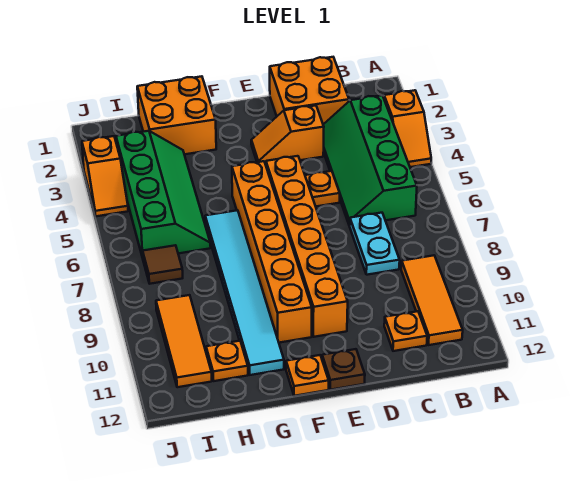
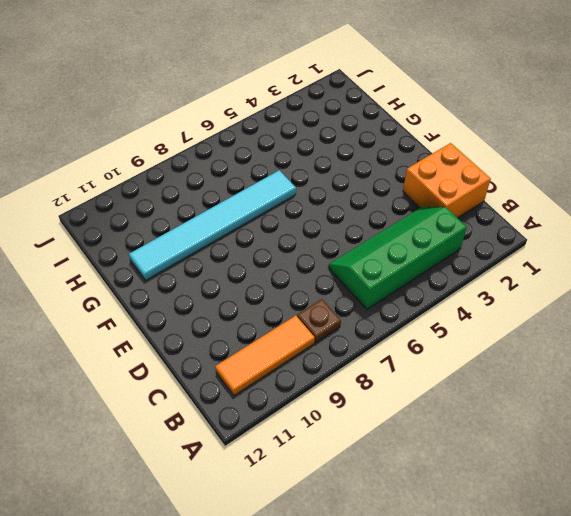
brown 1x1 plate [297,299,341,342] -> brown 1x1 plate moved to [322,349,365,390]
none -> orange 1x2 slope [384,90,431,167]
none -> cyan 1x2 plate [350,213,400,275]
none -> orange 1x1 plate [384,311,427,351]

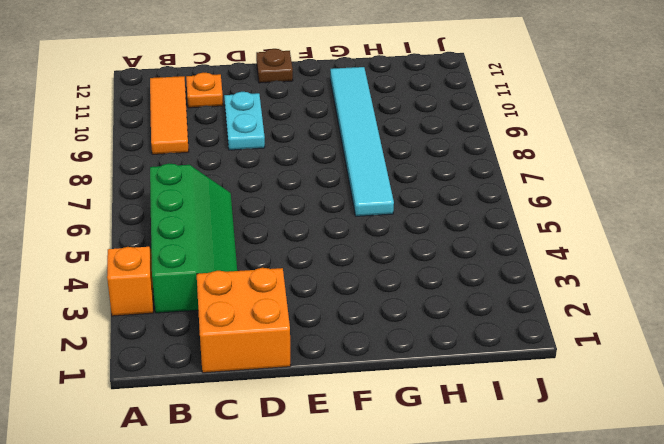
cyan 1x2 plate [224,92,265,150] -> cyan 1x2 plate moved to [350,213,400,275]
none -> orange 1x2 slope [251,105,324,165]
none -> orange 1x1 plate [305,171,340,206]
none -> orange 1x6 brick [266,156,348,337]

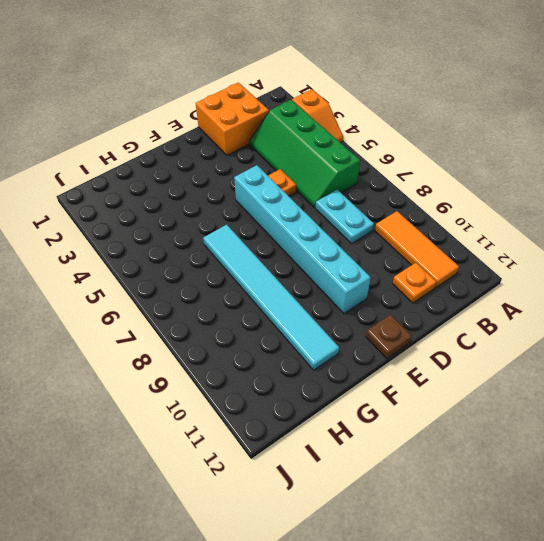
cyan 1x6 brick [234,165,371,314] -> orange 1x6 brick [266,156,348,337]
none -> orange 1x2 slope [251,105,324,165]
none -> orange 1x6 brick [232,161,312,343]
none -> orange 1x1 plate [286,355,329,396]

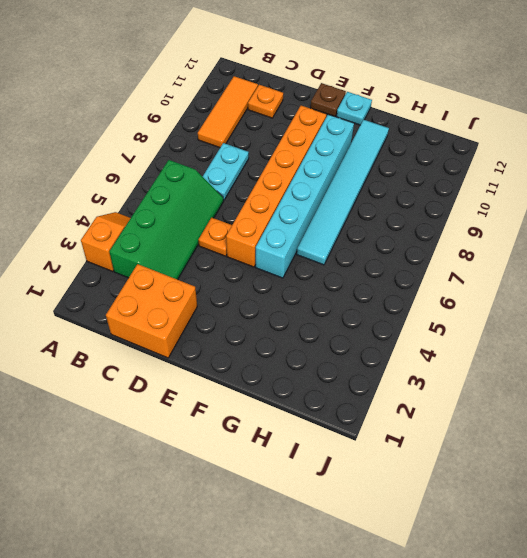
cyan 1x6 brick [256,115,354,278] -> orange 1x6 brick [232,161,312,343]
cyan 1x1 plate [337,92,372,125] -> orange 1x1 plate [286,355,329,396]
none -> orange 1x2 slope [251,105,324,165]
none -> orange 2x2 brick [137,76,216,154]
none -> green 2x4 slope [116,131,211,258]

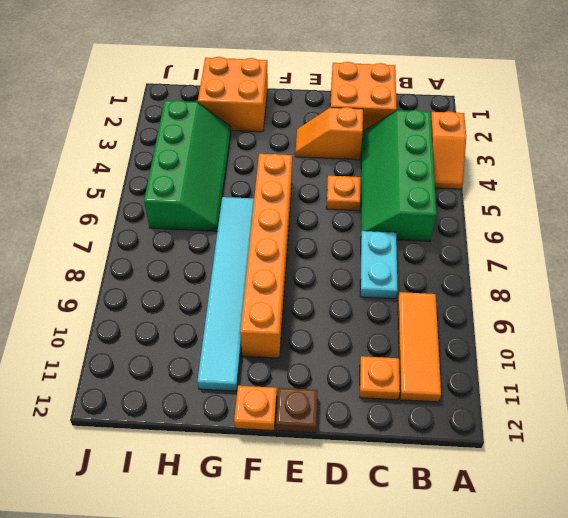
none -> orange 1x6 brick [266,156,348,337]
none -> orange 1x1 plate [206,341,248,381]
none -> brown 1x1 tile [143,245,183,284]

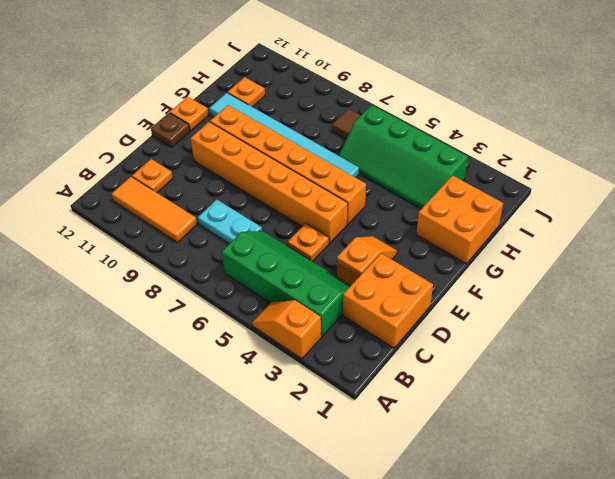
none -> orange 1x3 tile [156,295,212,387]
none -> orange 1x2 slope [82,136,128,216]

